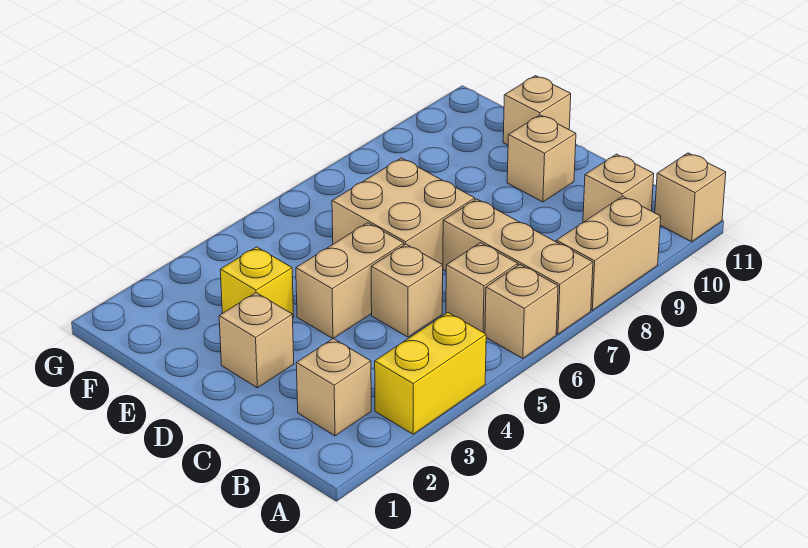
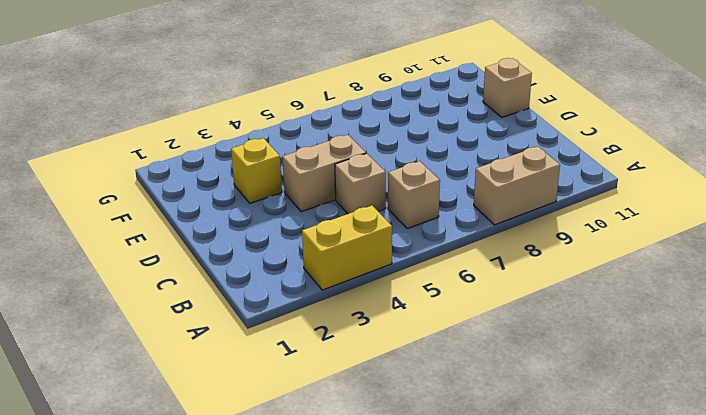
none -> tan 1x1 brick [485,265,558,358]
none -> tan 1x3 brick [443,199,593,334]
none -> tan 1x1 brick [655,153,726,242]

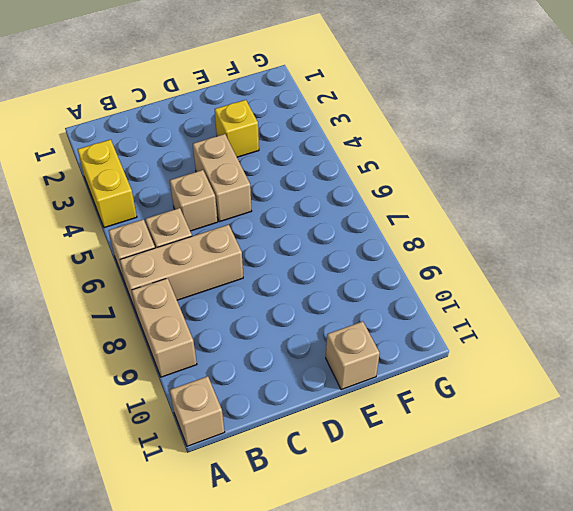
none -> tan 1x1 brick [296,338,371,436]
none -> tan 1x1 brick [583,154,654,222]
none -> tan 1x1 brick [219,293,294,388]

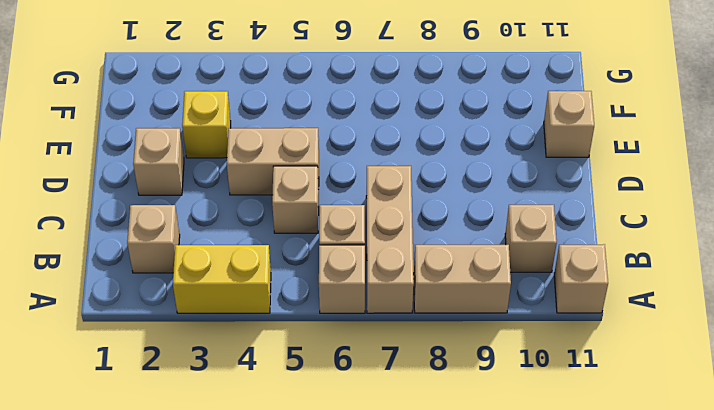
none -> tan 2x2 brick [332,158,475,265]
none -> tan 1x1 brick [507,115,576,202]

